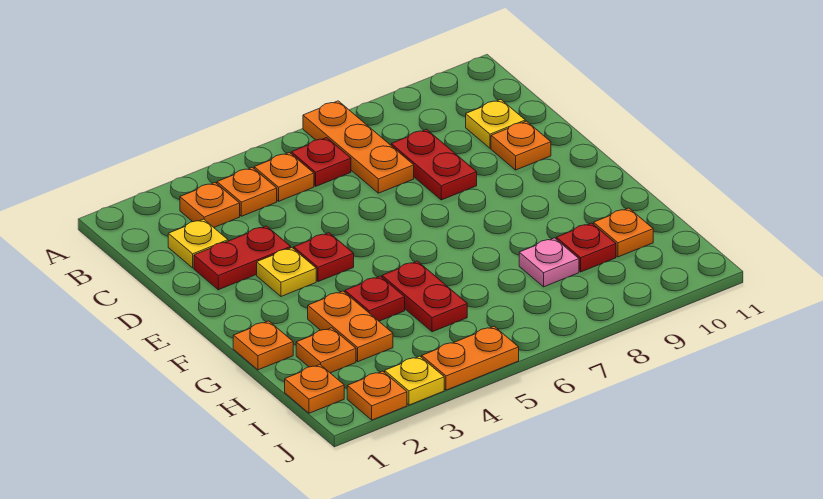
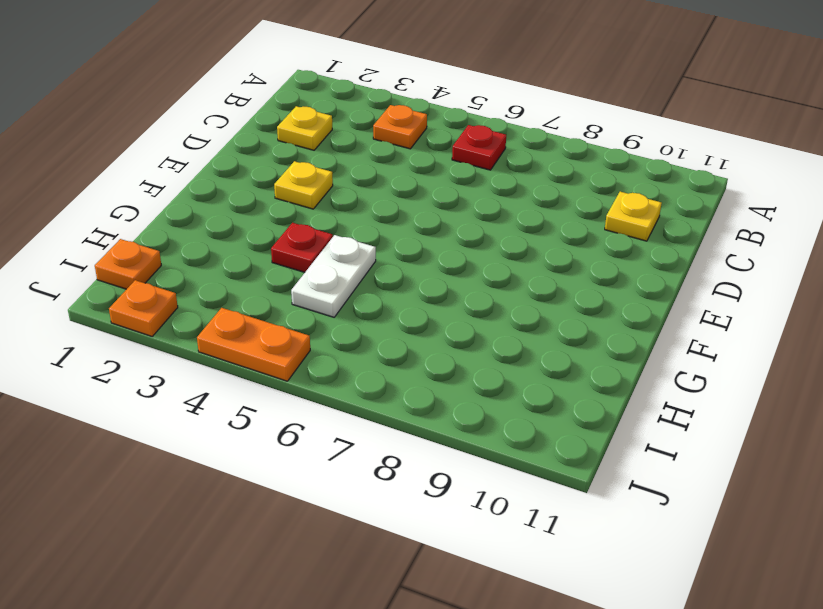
white 1x2 plate [291,235,376,317] -> red 1x2 plate [382,261,467,332]
none -> orange 1x3 plate [303,101,414,193]
none -> orange 1x1 plate [180,183,240,227]
none -> orange 1x1 plate [254,153,314,201]

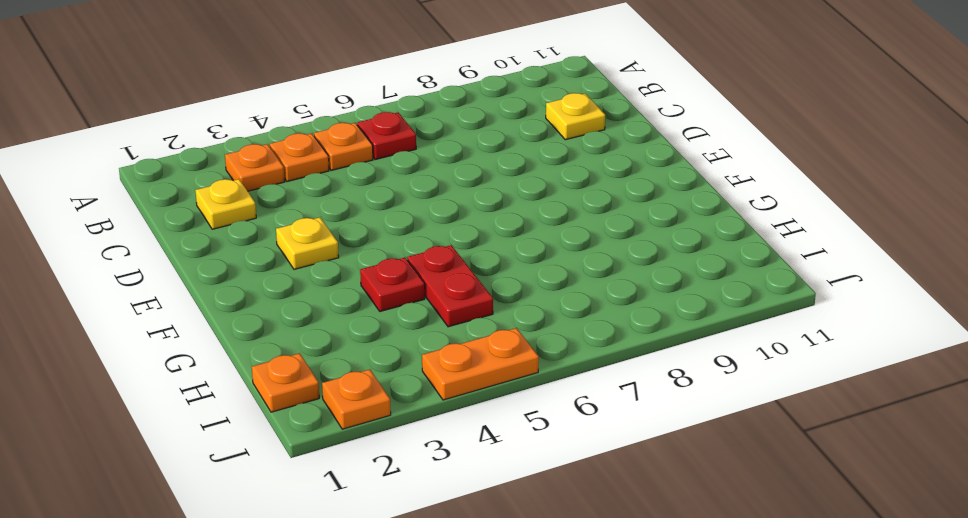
none -> orange 1x3 plate [303,101,414,193]
none -> red 1x2 plate [391,129,477,200]
none -> red 1x2 plate [194,226,291,290]

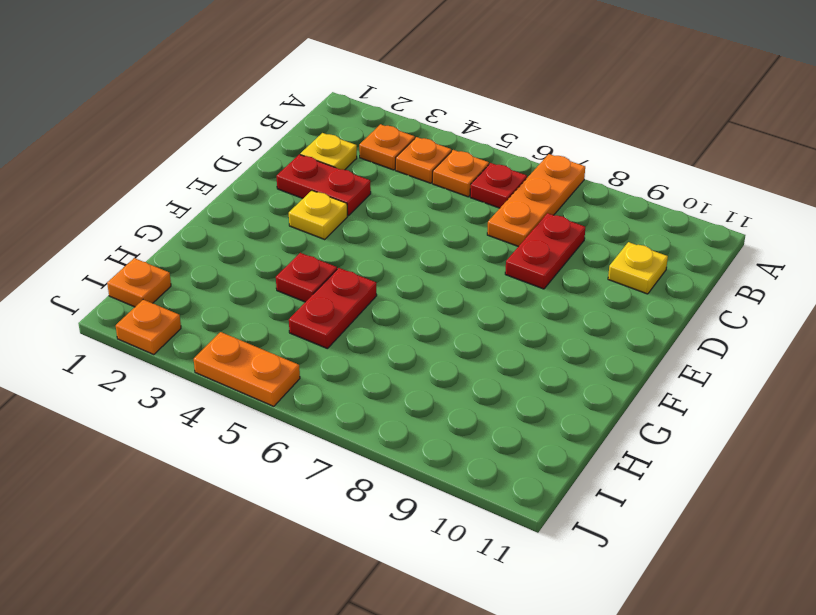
none -> orange 1x1 plate [491,121,551,170]
none -> red 1x1 plate [294,233,354,282]
none -> orange 1x1 plate [233,321,293,370]

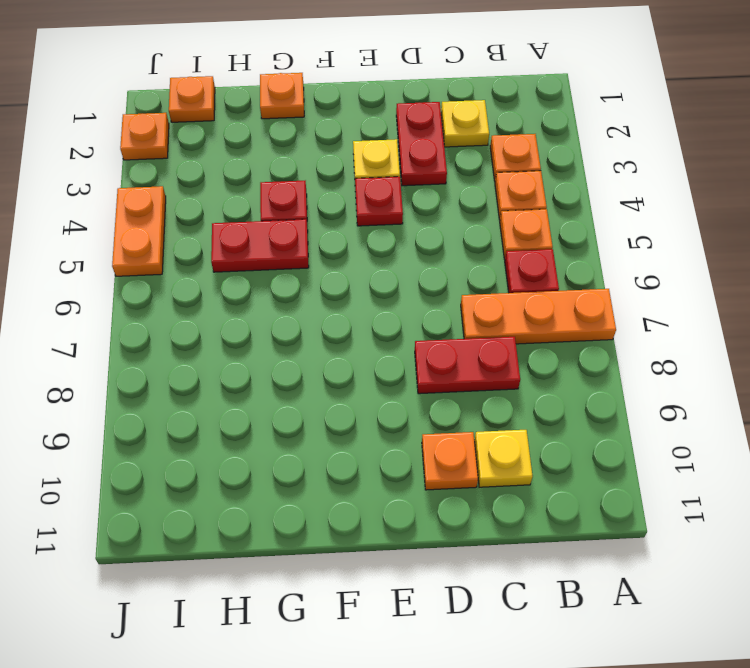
none -> orange 1x2 plate [308,291,393,362]
none -> orange 1x1 plate [296,328,356,373]
none -> pink 1x1 plate [519,238,579,287]

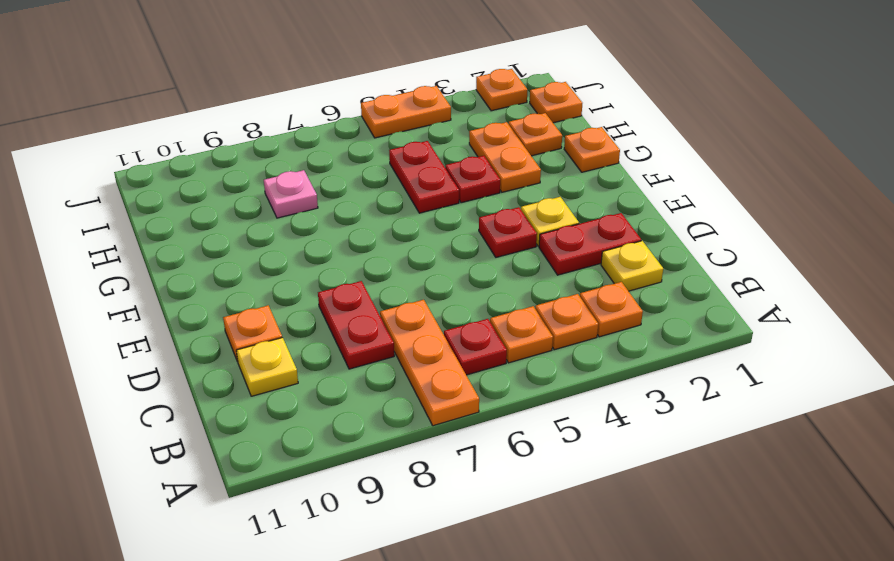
none -> red 1x1 plate [556,223,616,272]
none -> orange 1x1 plate [594,208,653,257]
none -> yellow 1x1 plate [385,356,444,405]

